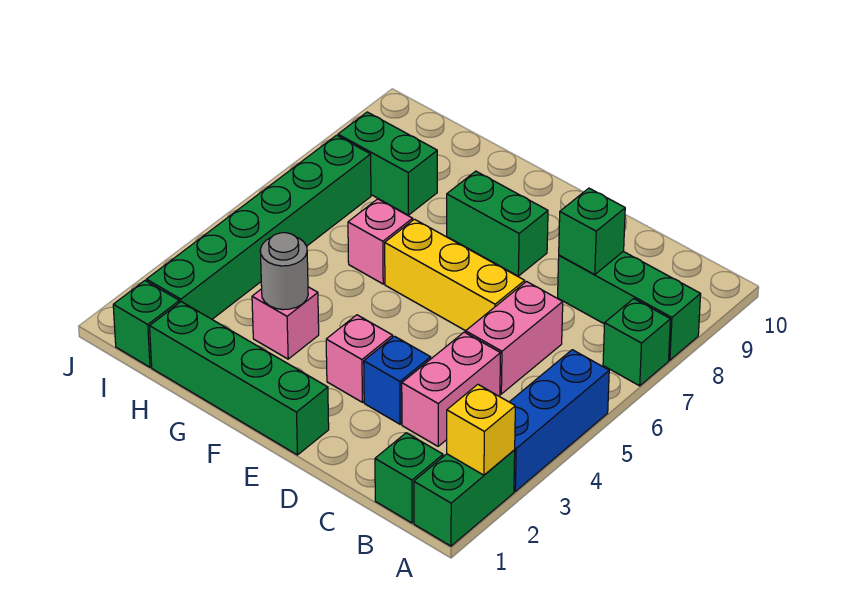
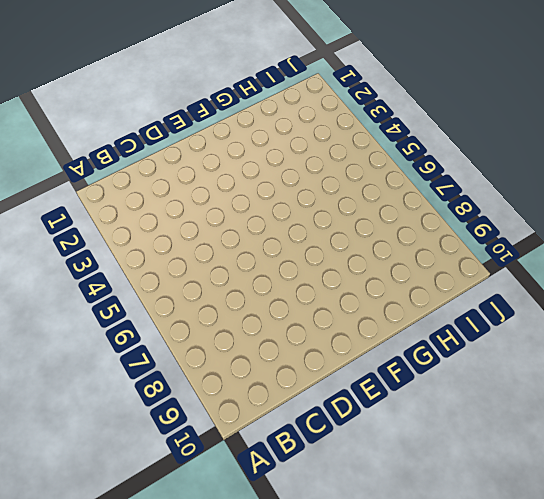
none -> green 1x2 brick [414,450,515,546]
none -> blue 1x3 brick [510,350,609,491]
none -> green 1x1 brick [603,299,670,386]

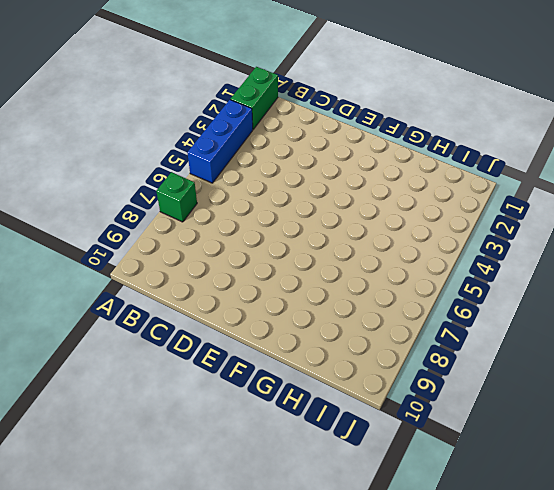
none -> green 1x3 brick [558,251,701,360]
none -> green 1x1 brick [375,433,443,523]
none -> pink 1x2 brick [402,332,501,446]

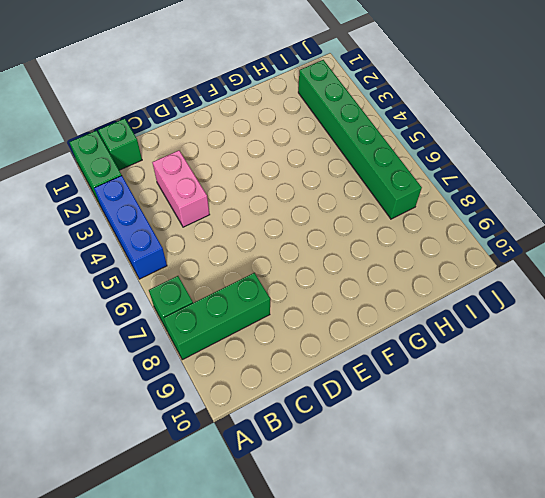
none -> pink 1x2 brick [466,282,563,394]
none -> blue 1x1 brick [364,336,431,424]
none -> yellow 1x3 brick [385,219,525,331]

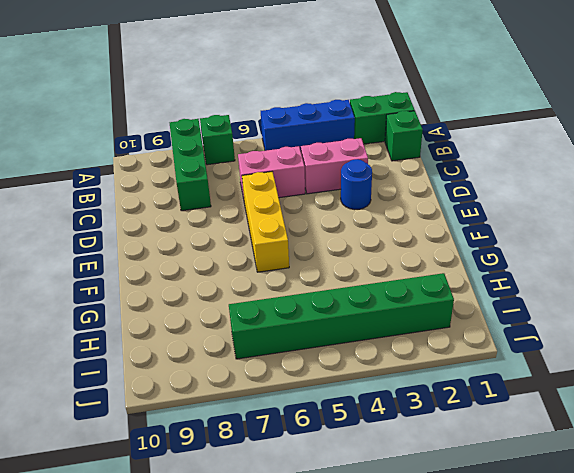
blue 1x1 round brick [341,159,372,210] -> blue 1x1 brick [364,336,431,424]
none -> green 1x4 brick [150,302,329,455]
none -> pink 1x1 brick [326,315,393,402]
none -> green 1x2 brick [447,171,548,276]

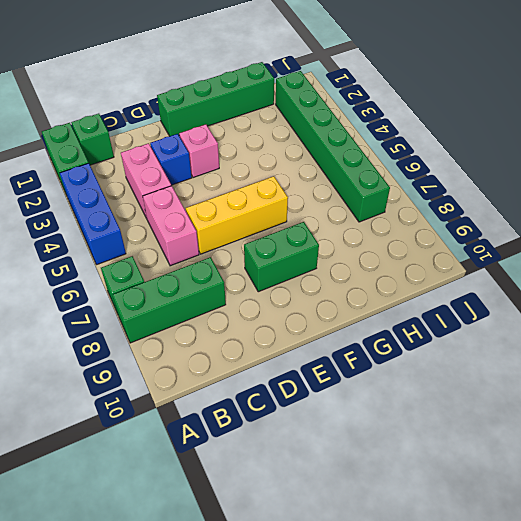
none -> pink 1x1 brick [252,287,319,359]
none -> pink 1x1 brick [348,199,413,284]
none -> green 1x2 brick [338,112,437,215]

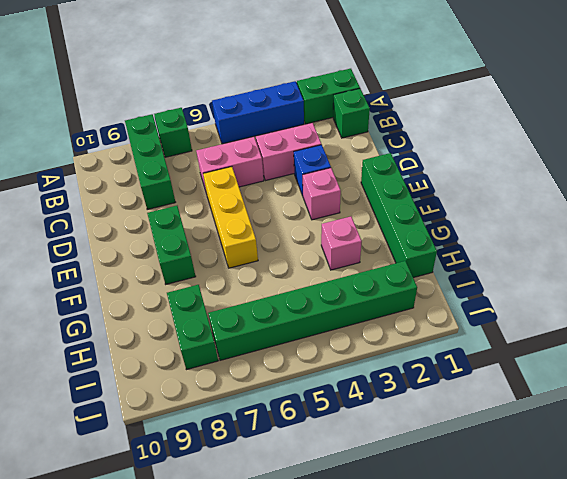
none -> pink 1x1 brick [348,199,413,284]
none -> green 1x1 brick [113,281,179,367]
none -> yellow 1x1 brick [447,385,515,475]

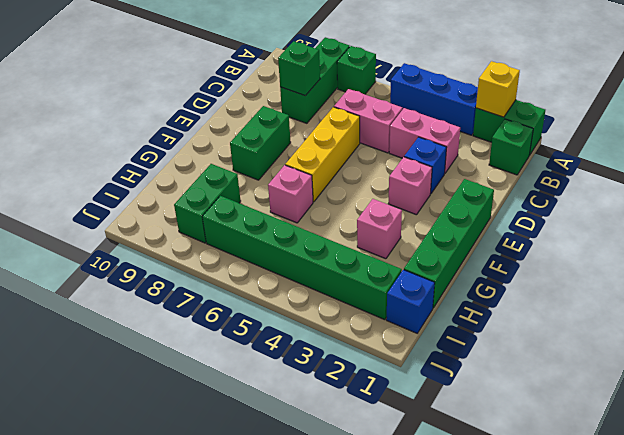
blue 1x1 brick [386,270,435,333] -> green 1x1 brick [113,281,179,367]
none -> grey 1x1 round brick [260,233,308,310]

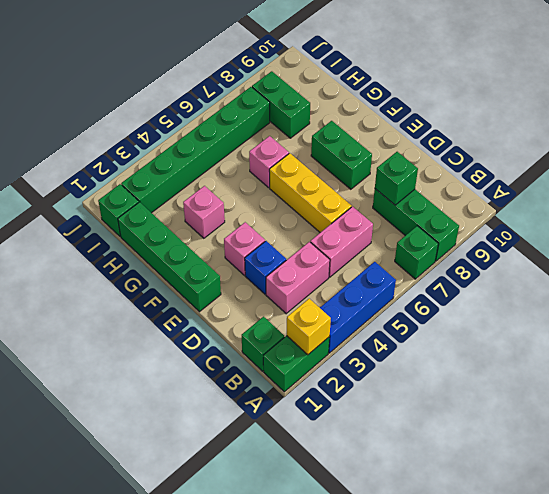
none -> grey 1x1 round brick [260,233,308,310]

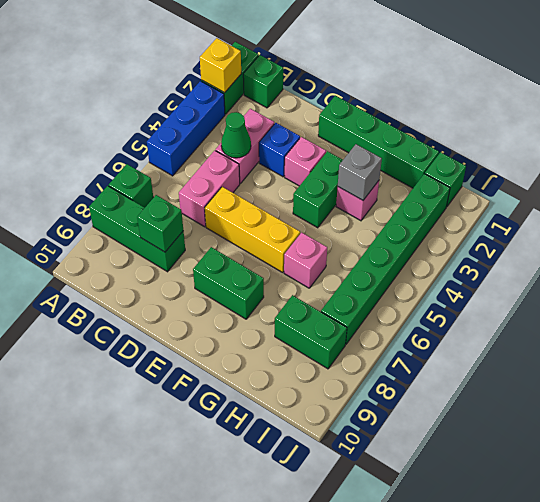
green 1x1 cone [221,112,251,158] -> none
green 1x2 brick [293,151,343,228] -> none
grey 1x1 brick [338,144,382,200] -> grey 1x1 round brick [260,233,308,310]

